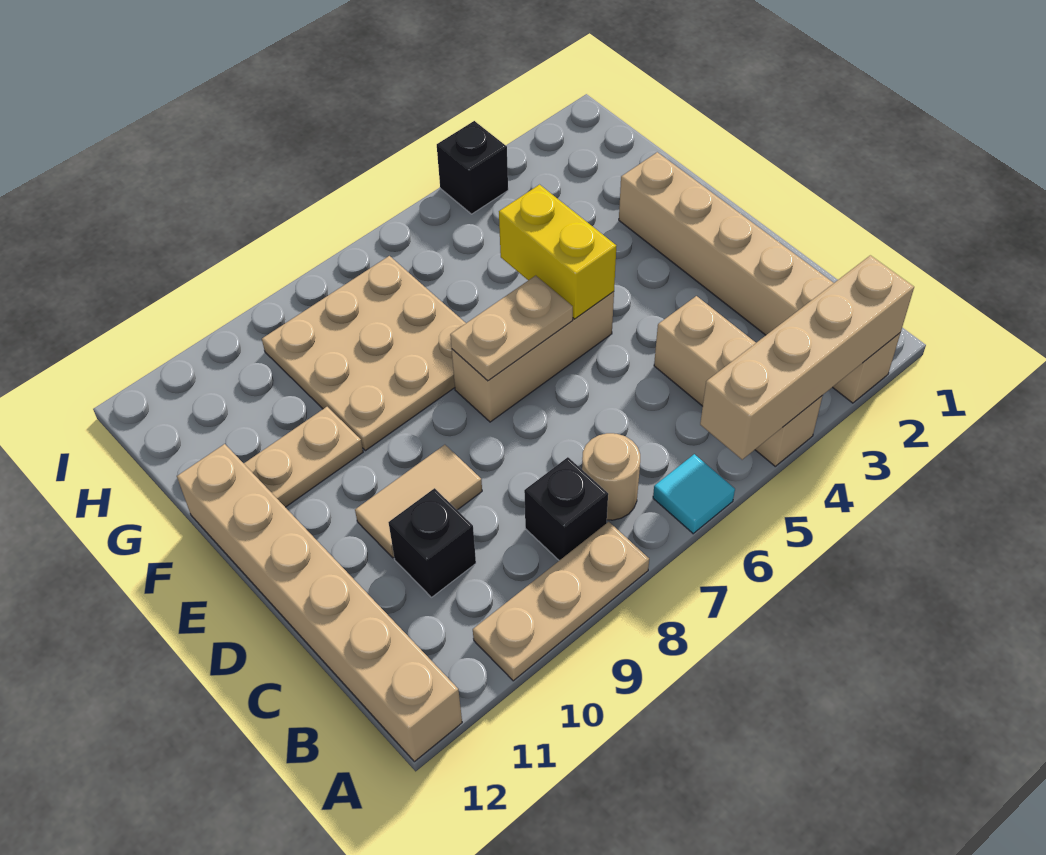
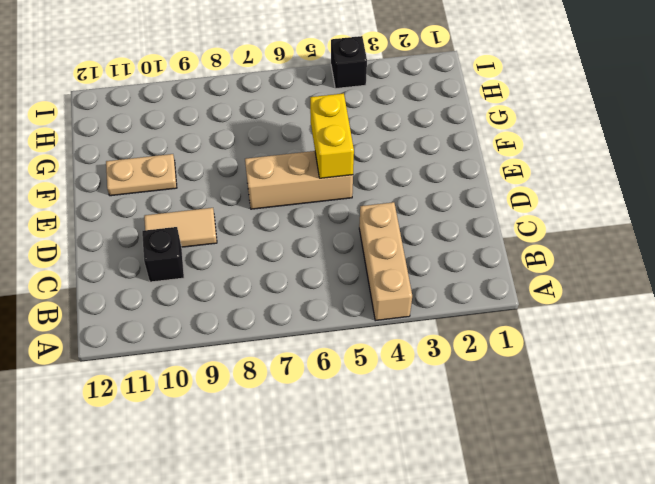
none -> tan 1x6 brick [619,152,900,403]
none -> cyan 1x1 tile [653,454,735,534]
none -> tan 1x3 plate [473,522,649,681]

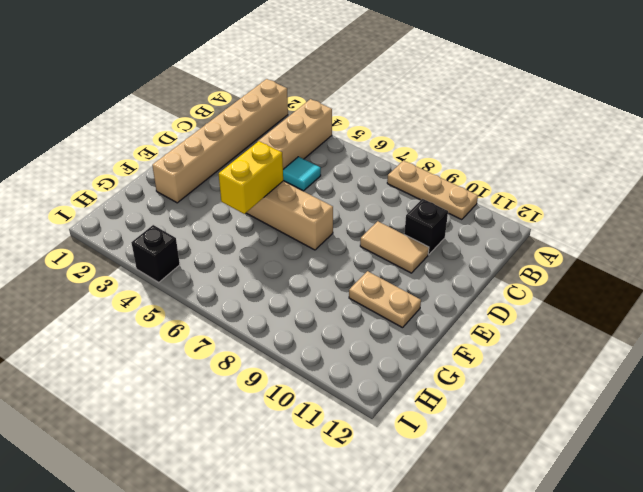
cyan 1x1 tile [283,157,321,191] -> cyan 1x1 tile moved to [653,454,735,534]
none -> tan 1x6 brick [177,444,462,762]
none -> tan 1x1 round brick [582,433,640,520]
none -> black 1x1 brick [524,457,608,560]

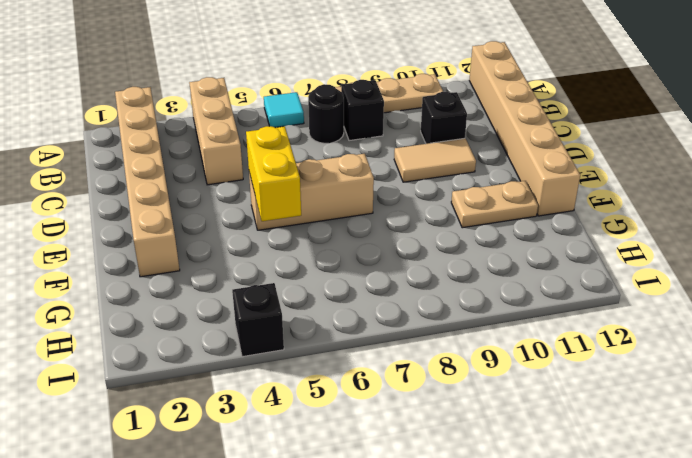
black 1x1 round brick [308,84,344,143] -> tan 1x1 round brick [582,433,640,520]
none -> tan 3x3 plate [262,256,466,451]
none -> tan 1x4 brick [700,255,914,460]
none -> tan 1x2 plate [450,276,573,381]

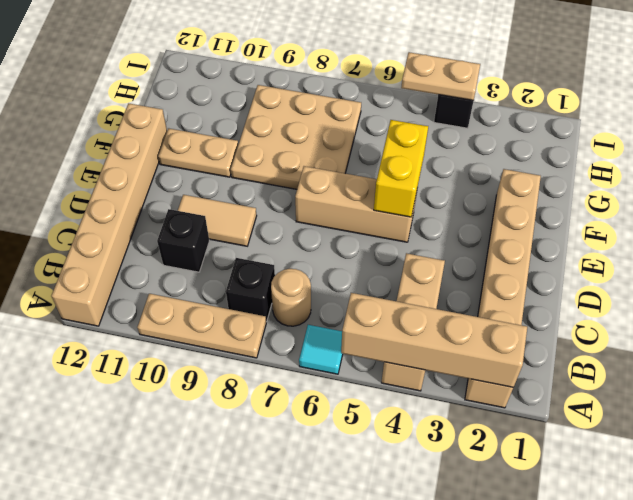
tan 1x2 plate [401,52,480,100] -> tan 1x2 plate moved to [450,276,573,381]

